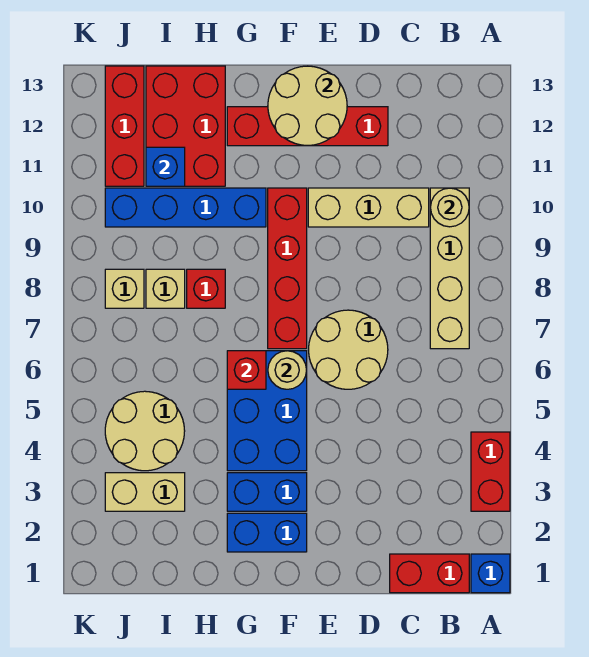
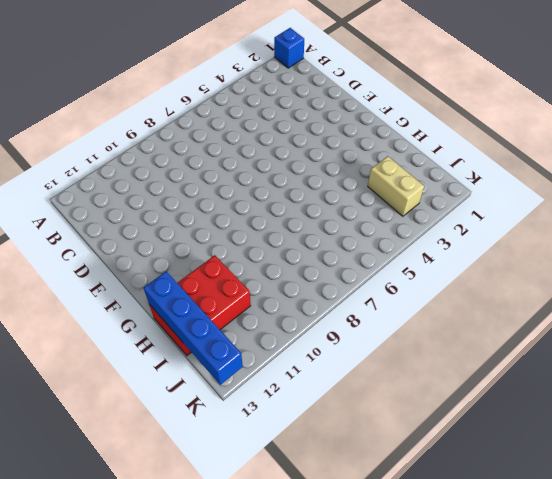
blue 1x4 brick [144,271,243,385] -> blue 1x4 brick moved to [105,188,266,227]
none -> red 1x2 brick [471,432,510,511]
none -> red 1x2 brick [390,554,469,593]
none -> tan 1x4 brick [430,188,469,349]

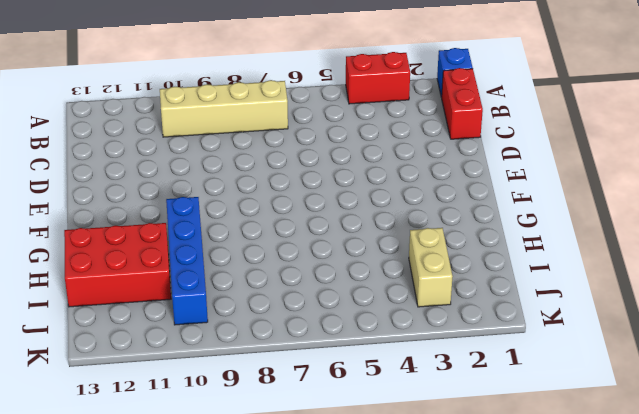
none -> tan 1x3 brick [308,188,429,227]
none -> tan 2x2 round brick [309,310,388,389]
none -> red 1x4 brick [227,107,388,146]

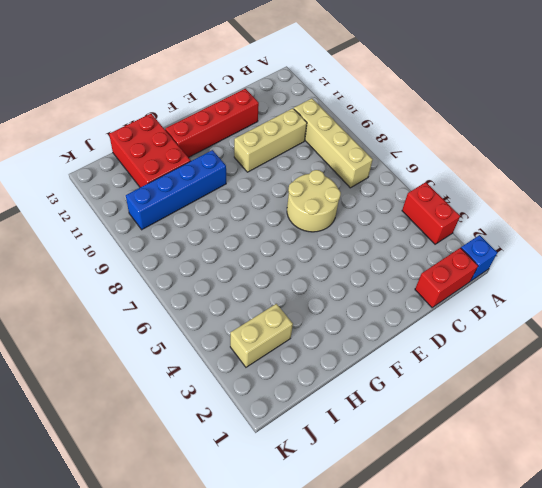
none -> blue 1x2 brick [227,513,307,552]
none -> blue 1x2 brick [227,473,307,511]
none -> blue 2x3 brick [227,351,307,471]

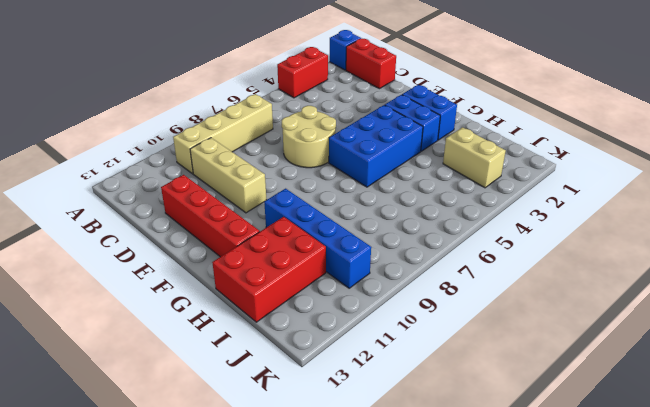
none -> red 1x4 brick [268,188,307,349]
none -> red 1x1 brick [187,269,225,308]
none -> tan 2x2 round brick [105,391,185,471]

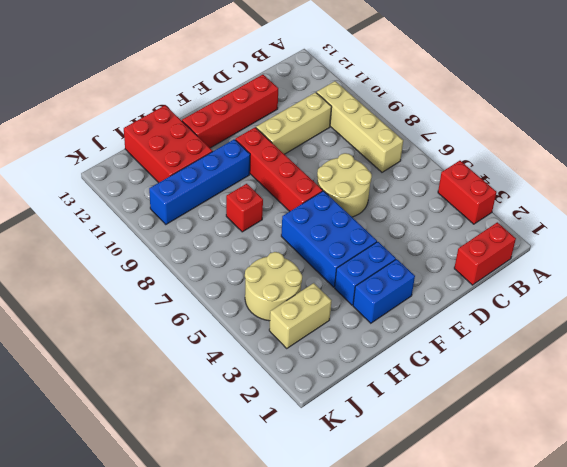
none -> blue 1x1 brick [471,554,510,593]
none -> tan 1x1 brick [146,269,185,308]
none -> tan 1x1 brick [105,269,144,308]

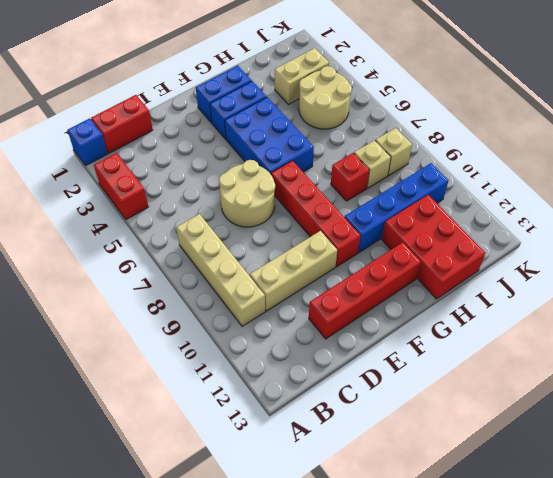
none -> red 1x3 brick [105,66,144,186]
none -> tan 1x1 round brick [430,188,469,227]
none -> tan 2x2 round brick [268,66,347,146]

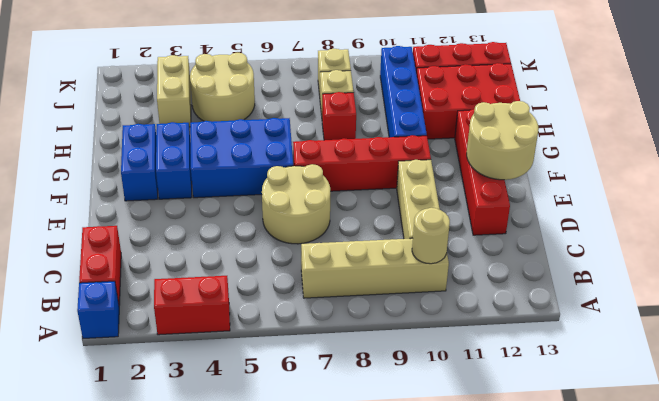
none -> tan 1x1 round brick [268,351,307,389]
none -> red 1x1 brick [227,351,266,389]
none -> blue 1x1 brick [146,147,185,186]

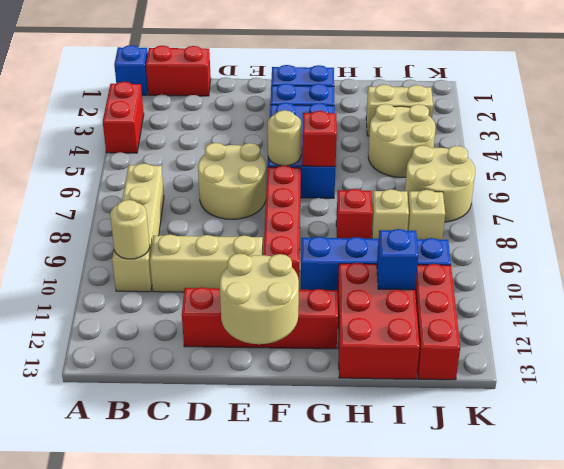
tan 2x2 round brick [405,145,475,222] -> none

